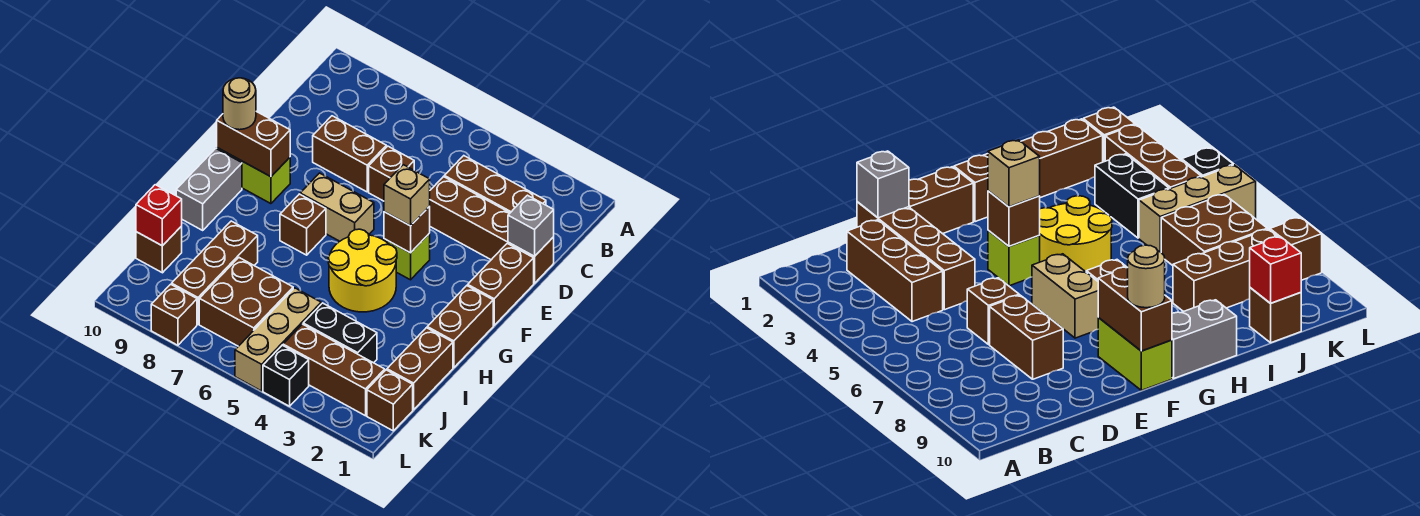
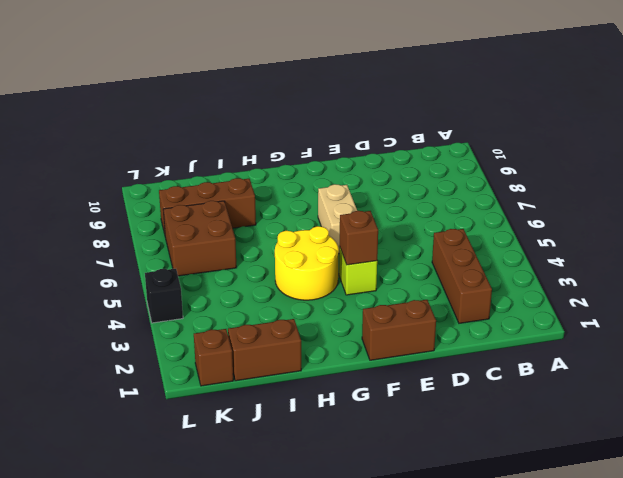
none -> brown 1x4 brick [430,177,554,283]
none -> brown 1x1 brick [369,146,414,201]
none -> brown 1x2 brick [313,116,386,192]

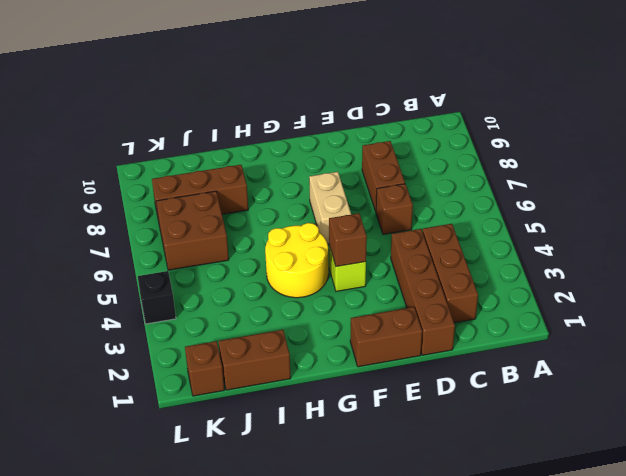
none -> lime 1x2 brick [217,148,290,204]
none -> brown 1x2 brick [427,286,493,368]
none -> brown 1x1 brick [280,194,326,255]

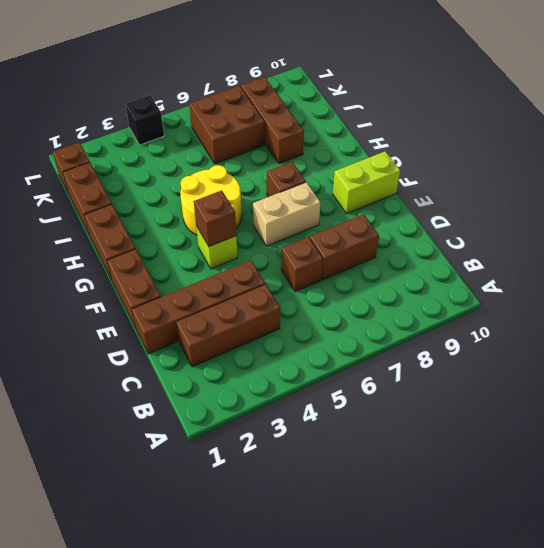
none -> grey 1x2 brick [176,148,242,230]
none -> black 1x2 brick [303,303,377,363]
none -> tan 1x3 brick [235,288,321,391]

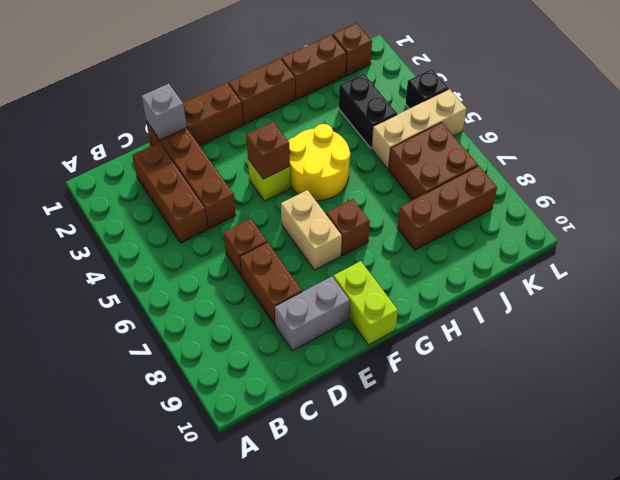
grey 1x2 brick [275,277,350,351] -> grey 1x2 brick moved to [176,148,242,230]
none -> brown 1x1 brick [136,226,182,273]
none -> brown 1x3 brick [283,324,385,416]
none -> brown 1x1 brick [151,284,197,345]

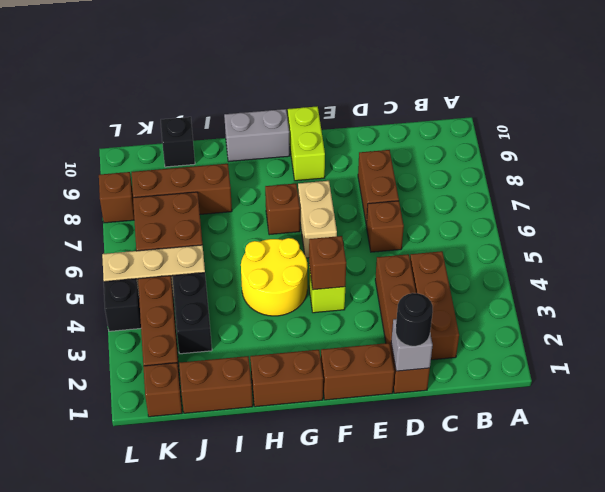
black 1x1 round brick [396,293,433,346] -> none
black 1x1 brick [161,117,195,167] -> brown 1x1 brick [136,226,182,273]
none -> brown 1x2 brick [217,111,290,177]
none -> red 1x1 brick [136,185,182,246]
none -> tan 1x1 brick [384,165,430,226]

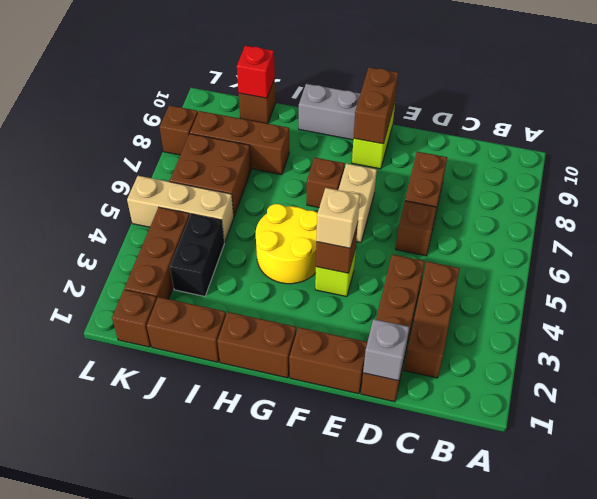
none -> black 1x1 brick [263,345,309,406]
none -> tan 1x1 round brick [223,78,256,130]

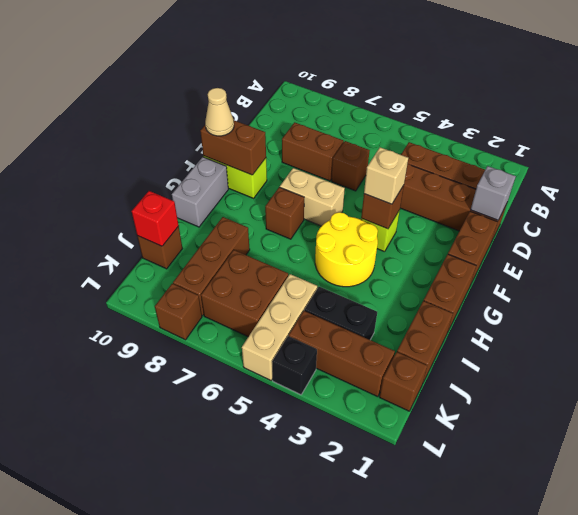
tan 1x1 cone [205,88,234,136] -> tan 1x1 round brick [223,78,256,130]

